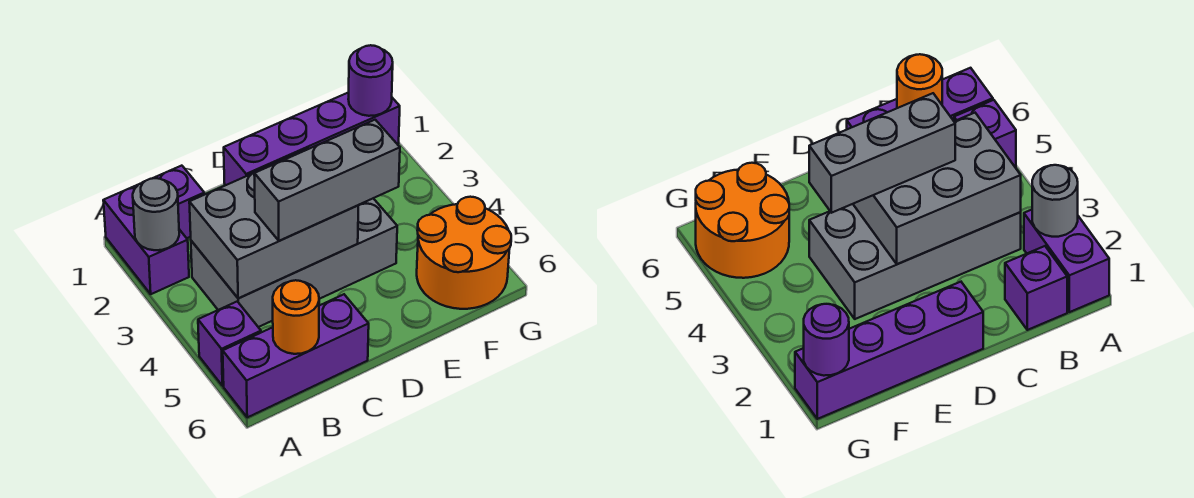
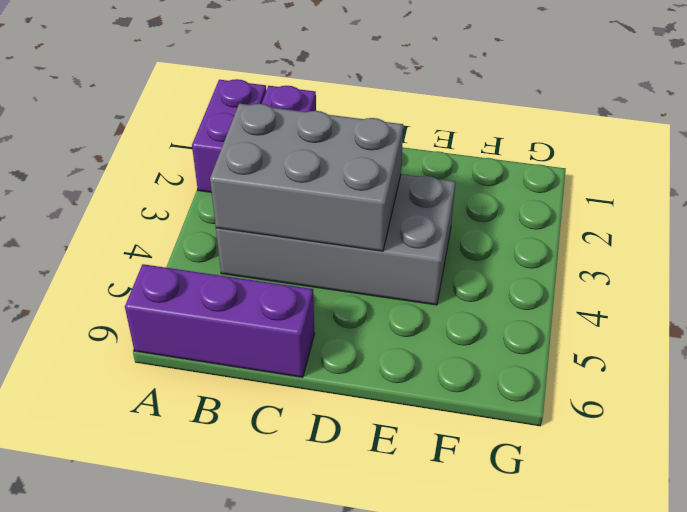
none -> purple 1x1 brick [198,301,261,386]
none -> purple 1x4 brick [224,92,400,185]
none -> orange 2x2 round brick [417,197,511,309]

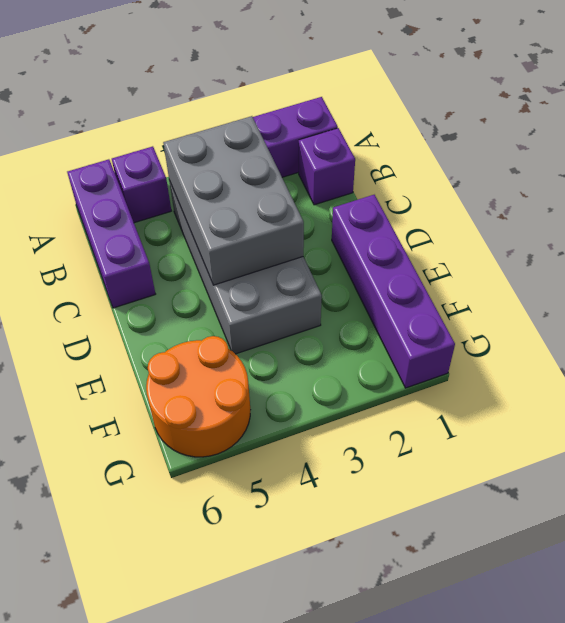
none -> grey 1x1 round brick [133,178,179,250]
none -> orange 1x1 round brick [273,280,319,354]
none -> purple 1x1 round brick [348,45,393,116]

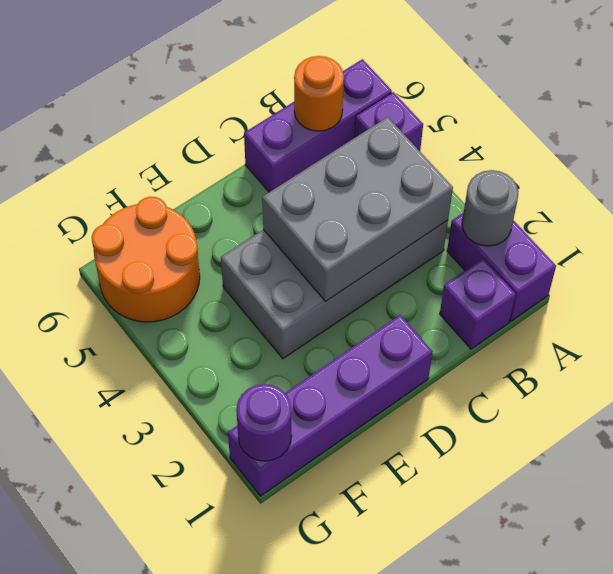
none -> grey 1x3 brick [254,120,400,241]

